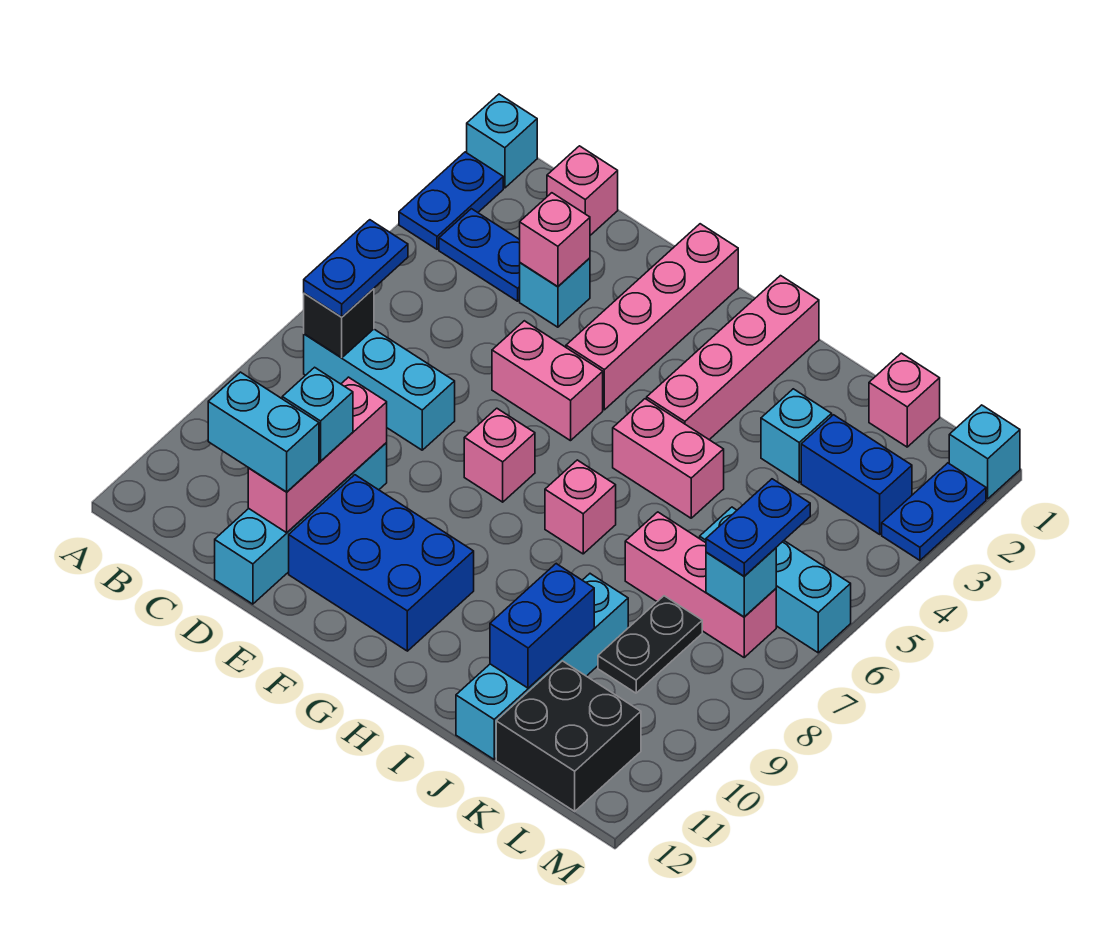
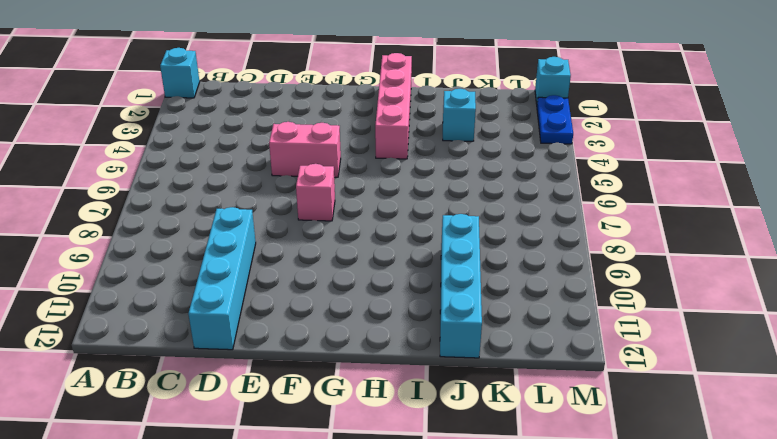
none -> blue 1x2 plate [399,152,503,249]
none -> blue 1x2 plate [439,209,520,301]
none -> cyan 1x3 brick [304,329,455,450]
none -> pink 1x1 brick [547,146,618,235]

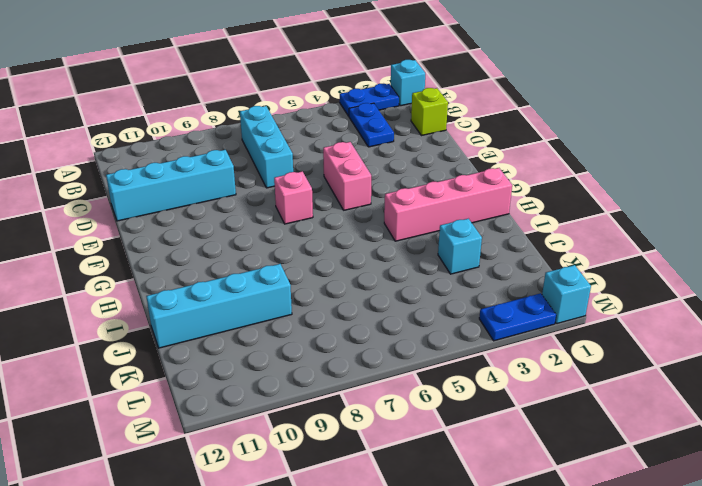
lime 1x1 brick [411,88,448,136] -> pink 1x1 brick [547,146,618,235]
none -> cyan 1x1 brick [520,258,590,327]
none -> blue 2x3 brick [289,475,474,651]
none -> pink 1x4 brick [566,224,738,410]
none -> pink 1x2 brick [613,399,724,518]

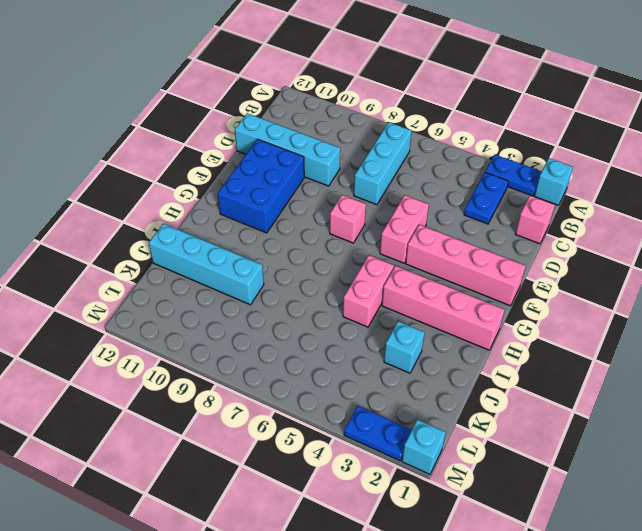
none -> cyan 1x1 brick [520,258,590,327]
none -> pink 1x1 brick [545,460,616,554]
none -> pink 1x3 brick [625,512,776,657]
none -> pink 1x1 brick [869,353,940,447]

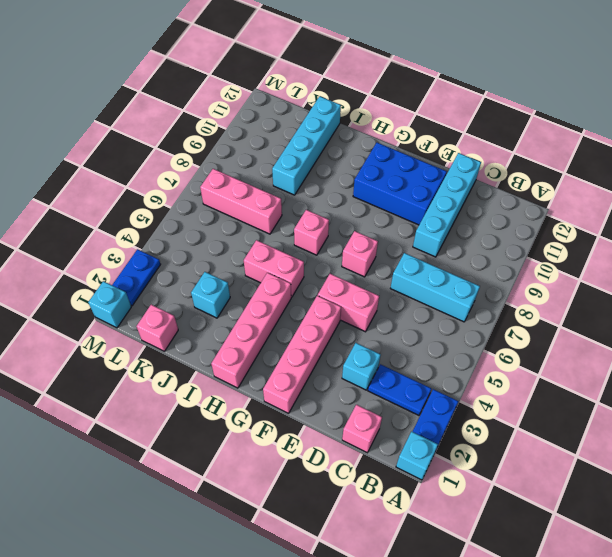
none -> blue 1x2 brick [801,415,912,534]
none -> cyan 1x3 brick [700,507,851,653]
none -> black 1x2 plate [598,596,702,693]
none -> black 2x2 brick [496,661,641,811]

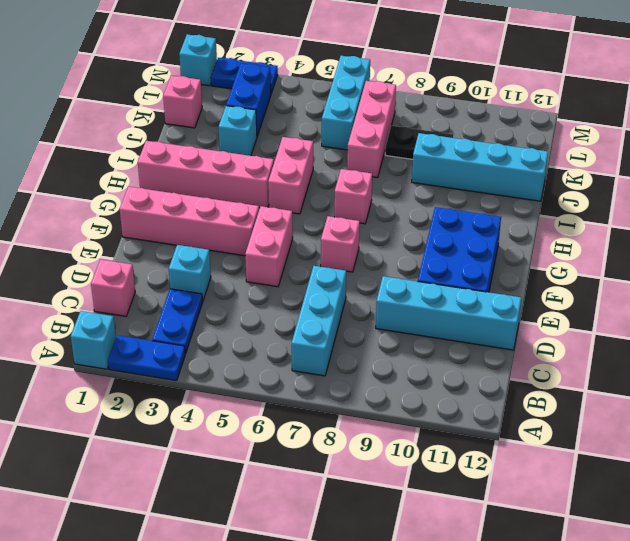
none -> black 2x2 brick [496,661,641,811]
none -> black 1x1 brick [304,289,374,358]
none -> pink 1x1 brick [520,193,590,287]
none -> pink 1x3 brick [248,377,387,533]

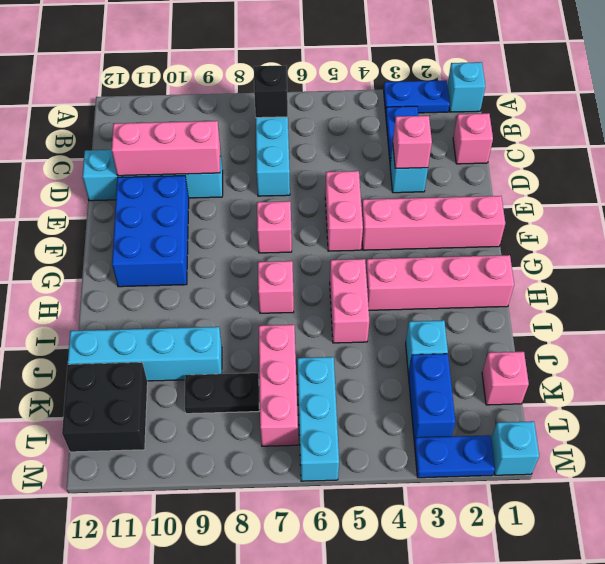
none -> blue 1x2 brick [490,564,594,688]
none -> cyan 1x1 brick [706,548,776,617]
none -> blue 1x2 plate [304,220,408,317]
none -> cyan 1x2 brick [208,372,319,492]

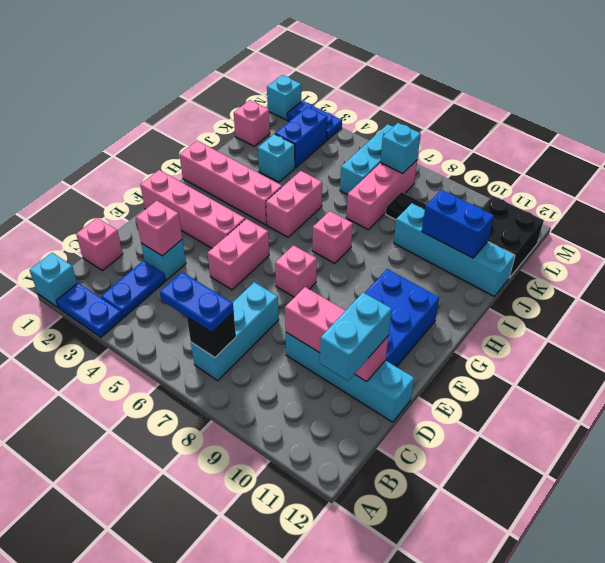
none -> cyan 1x1 brick [282,367,353,461]
none -> blue 1x2 plate [706,479,810,576]

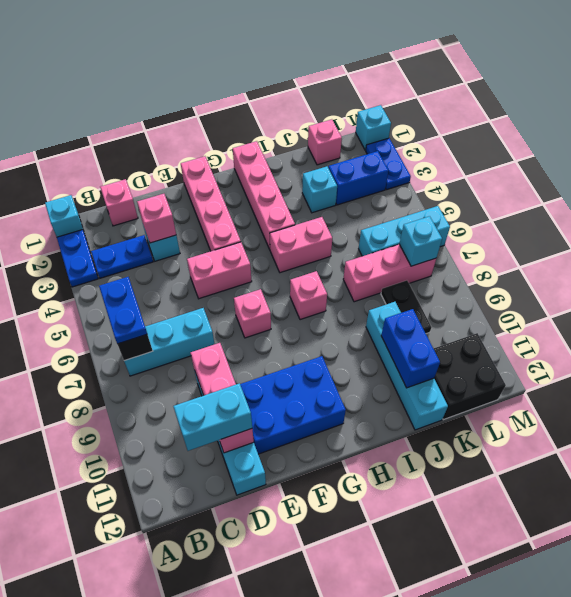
none -> cyan 1x1 brick [282,367,353,461]
none -> blue 1x2 plate [706,479,810,576]

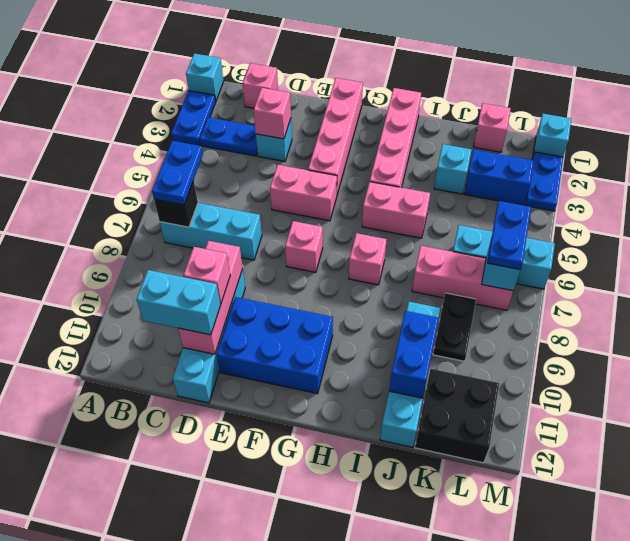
pink 1x1 brick [183,247,230,304] -> cyan 1x1 brick [282,367,353,461]

